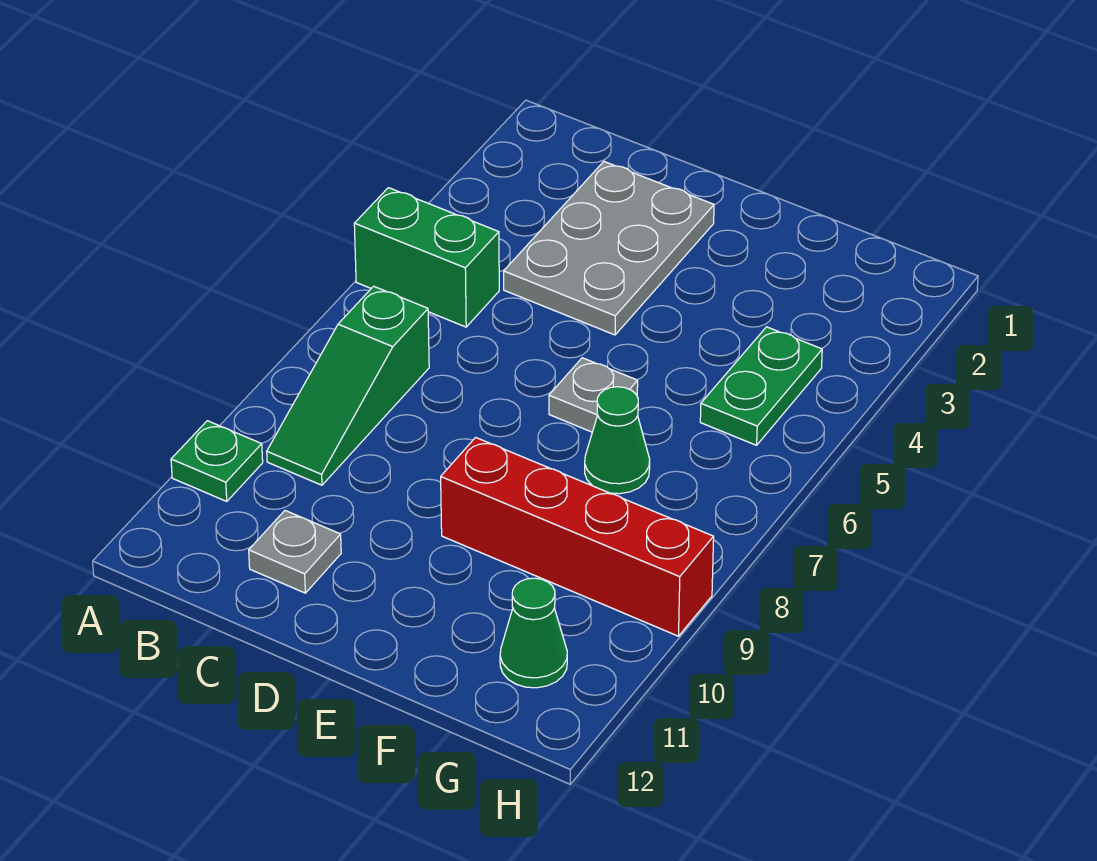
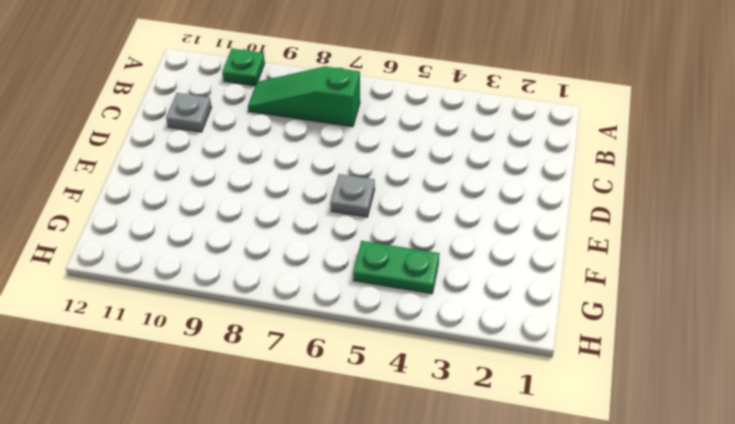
none -> green 1x2 brick [354,188,499,327]
none -> grey 2x3 plate [504,162,714,335]

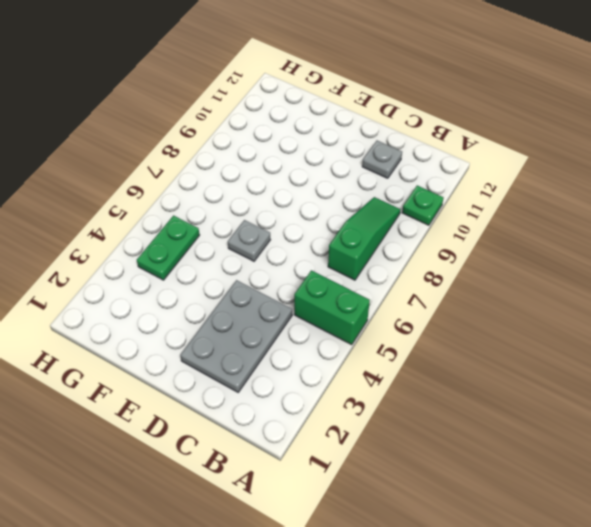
none -> red 1x4 brick [441,438,714,636]
none -> green 1x1 cone [585,387,650,494]

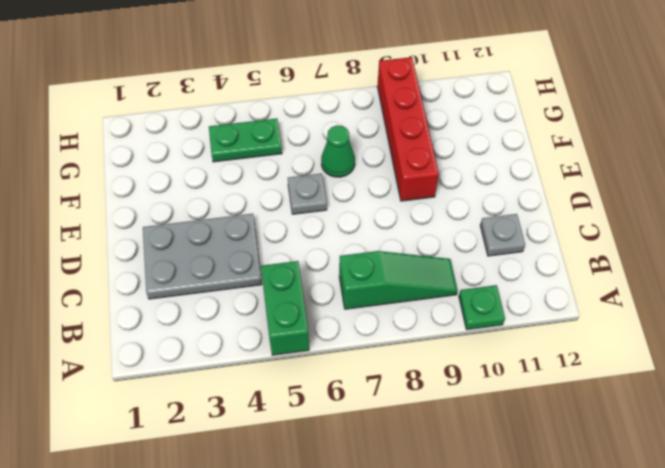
none -> green 1x1 cone [500,578,567,688]

